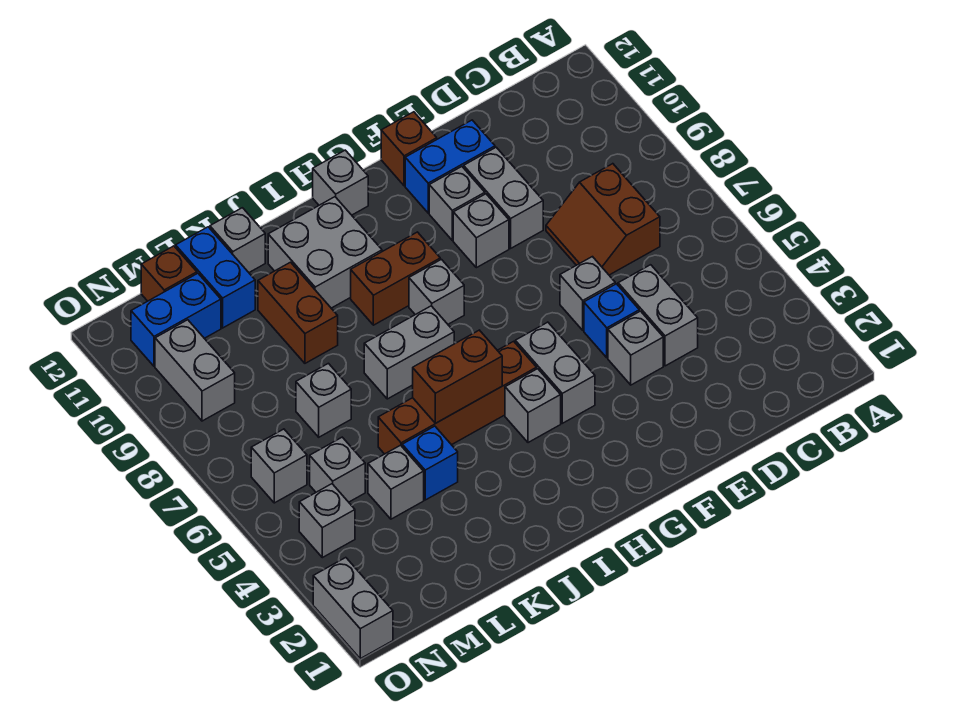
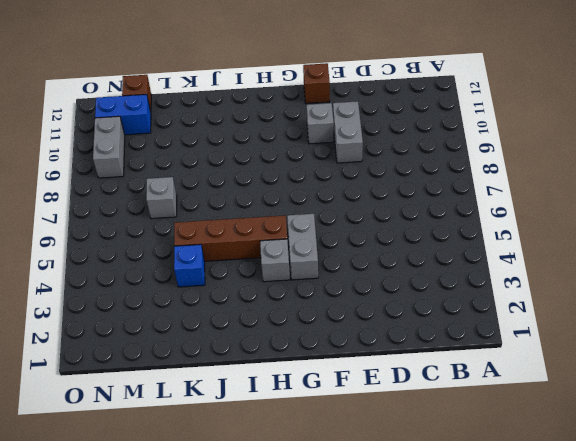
none -> brown 2x2 slope [546,164,660,275]
none -> grey 1x2 brick [618,265,698,366]
none -> grey 1x1 brick [608,311,663,385]
none -> blue 1x1 brick [584,284,639,358]

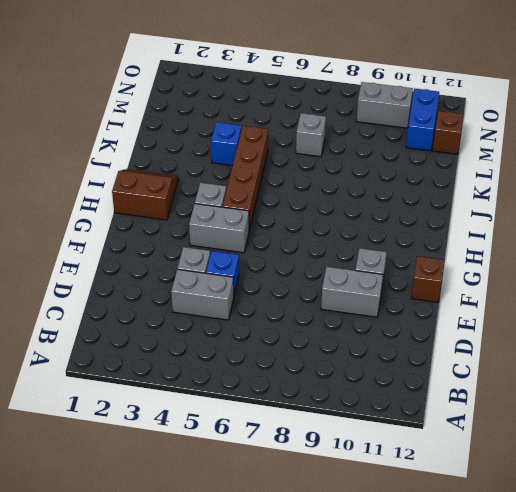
brown 2x2 slope [112,169,178,220] -> brown 2x2 slope moved to [546,164,660,275]
none -> grey 1x1 brick [560,257,615,330]
none -> blue 1x2 brick [405,120,495,213]
none -> grey 1x1 brick [453,194,509,268]
none -> grey 1x1 brick [409,259,464,324]

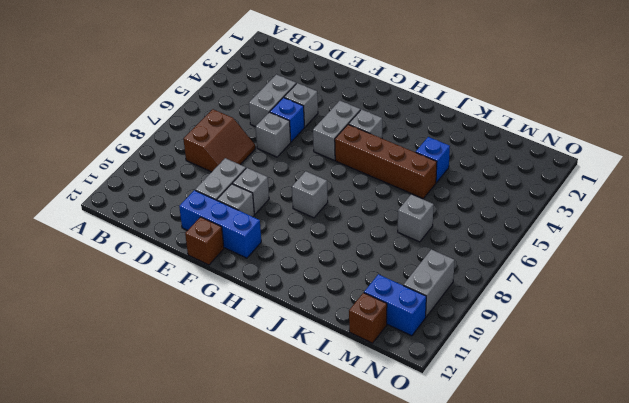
blue 1x3 brick [179,190,261,258] -> blue 1x2 brick [405,120,495,213]
none -> brown 1x2 brick [351,232,440,325]
none -> grey 1x1 brick [313,150,368,215]
none -> grey 1x2 brick [364,306,454,399]
none -> grey 2x2 brick [268,197,382,308]

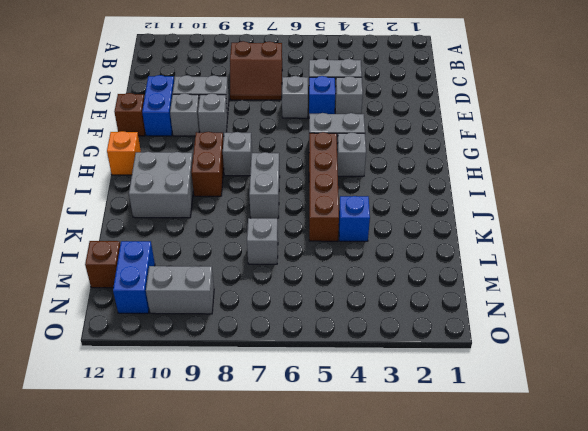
orange 1x1 brick [107,131,141,175] -> grey 1x1 brick [313,150,368,215]
none -> brown 1x2 brick [258,262,338,363]
none -> grey 1x1 brick [210,208,265,272]
none -> grey 1x1 brick [368,445,424,519]
none -> blue 1x2 brick [176,227,255,328]

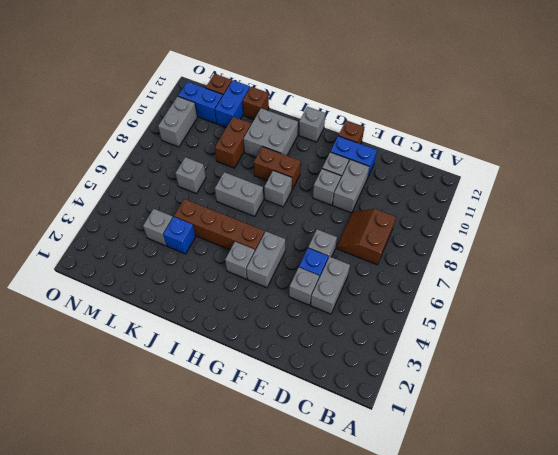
brown 1x1 brick [243,87,269,119] -> grey 1x1 brick [210,208,265,272]
none -> grey 1x1 brick [310,437,365,502]
none -> grey 1x1 brick [299,484,355,558]
none -> grey 1x1 brick [251,429,307,503]
none -> grey 1x2 brick [313,558,393,659]

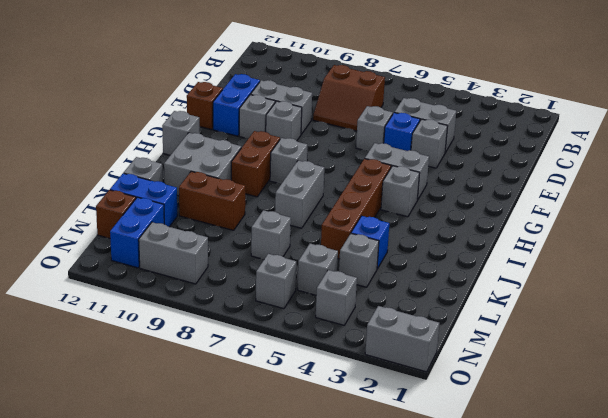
none -> brown 1x2 brick [413,330,502,423]

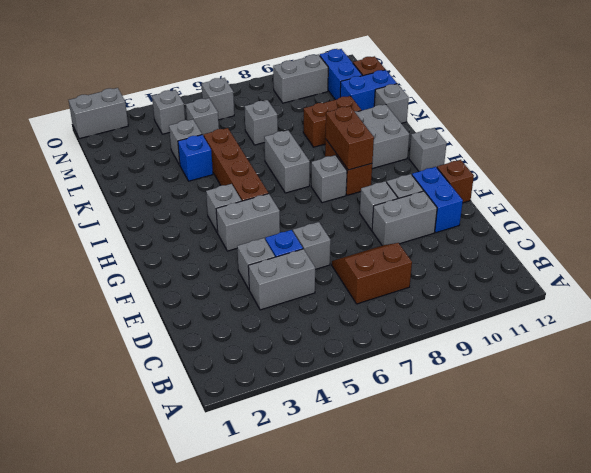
brown 1x2 brick [326,106,374,170] -> brown 1x2 brick moved to [413,330,502,423]

